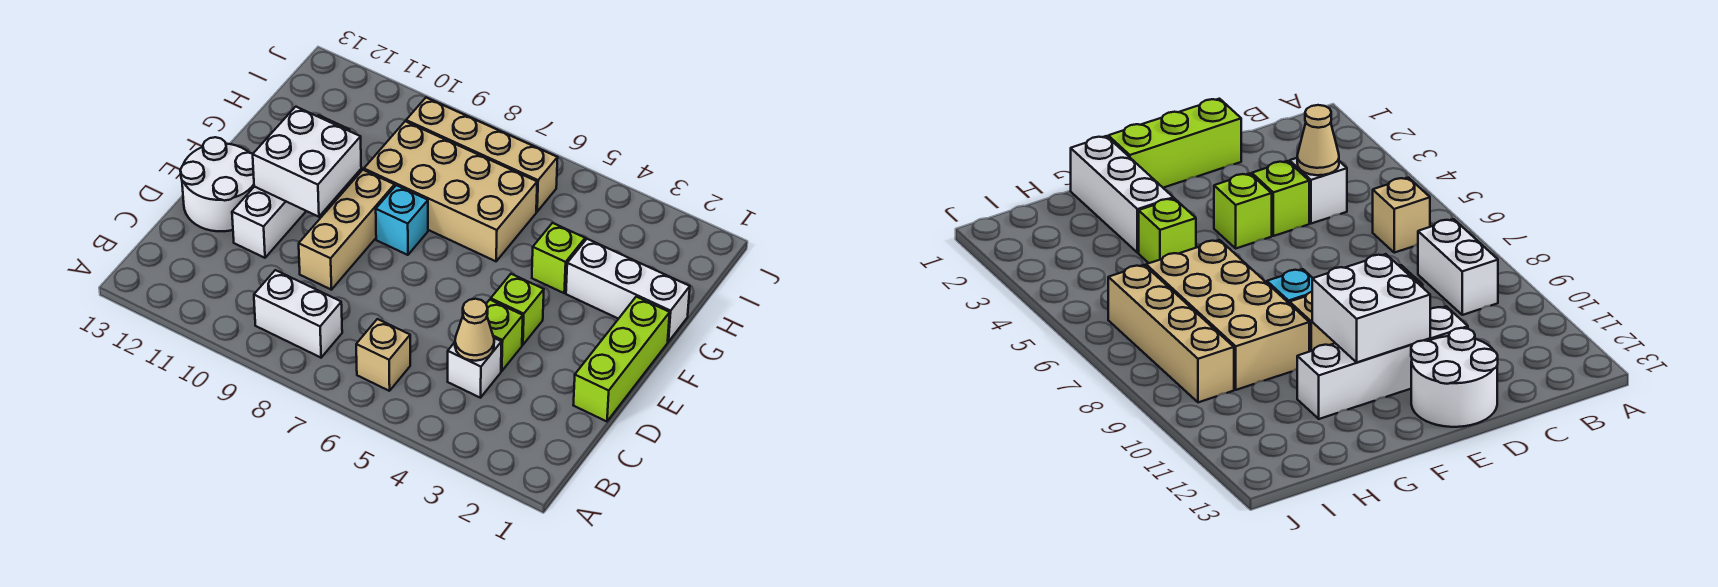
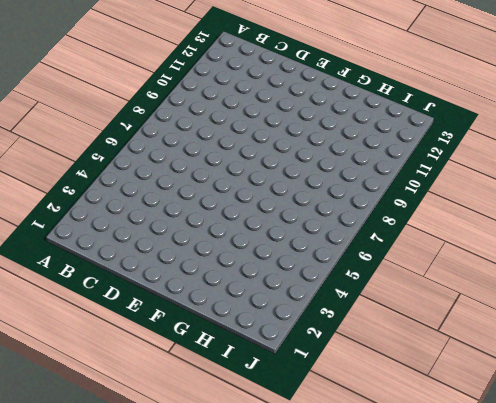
none -> tan 1x1 brick [356,319,410,391]
none -> white 1x2 brick [254,270,342,358]
none -> white 1x1 brick [448,338,501,398]

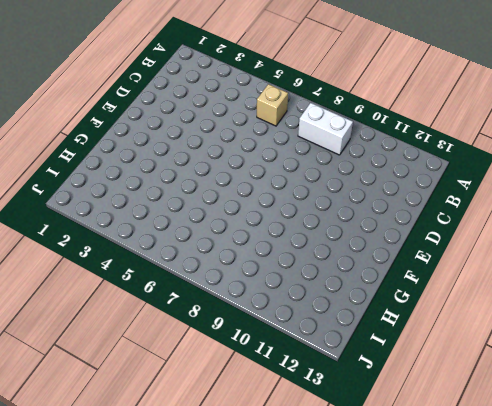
none -> white 1x1 brick [448,338,501,398]
none -> lime 1x3 brick [573,297,670,421]
none -> lime 1x1 brick [486,300,523,371]

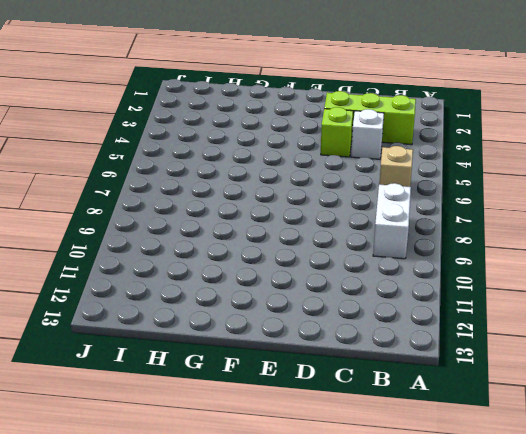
lime 1x3 brick [324,91,416,145] -> lime 1x3 brick moved to [573,297,670,421]
none -> tan 1x3 brick [299,170,395,290]
none -> white 1x4 brick [232,115,350,258]
none -> white 2x2 round brick [180,137,254,231]

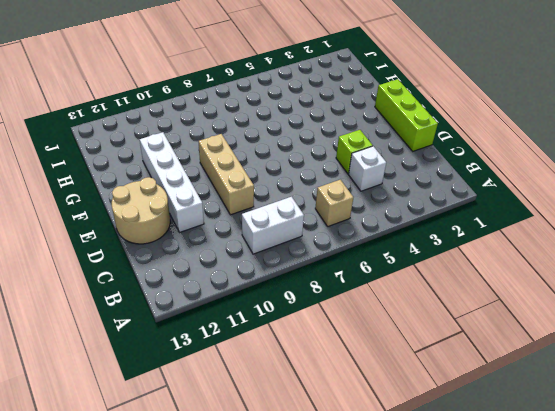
tan 2x2 round brick [112,177,170,244] -> white 2x2 round brick [180,137,254,231]
none -> lime 1x1 brick [491,274,544,345]
none -> cyan 1x1 brick [376,185,428,255]
none -> white 1x3 brick [566,239,690,342]

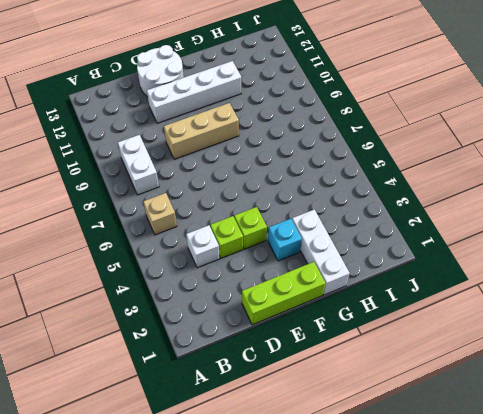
cyan 1x1 brick [268,219,302,261] -> cyan 1x1 brick moved to [376,185,428,255]
none -> lime 1x1 brick [532,223,585,293]
none -> tan 2x4 brick [364,121,537,261]
none -> tan 1x4 brick [406,97,558,212]

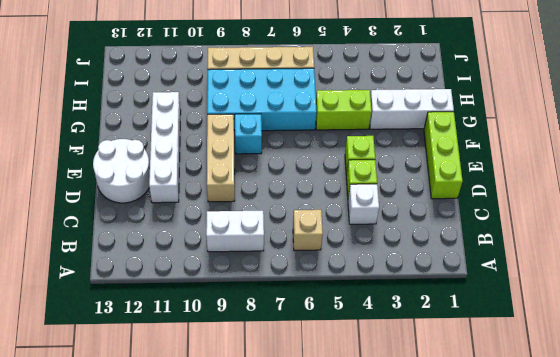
lime 1x2 brick [316,90,372,130] -> lime 1x1 brick [532,223,585,293]
cyan 2x4 brick [207,68,317,131] -> tan 2x4 brick [364,121,537,261]
none -> tan 1x1 cone [455,299,494,361]
none -> white 2x2 brick [253,107,361,217]

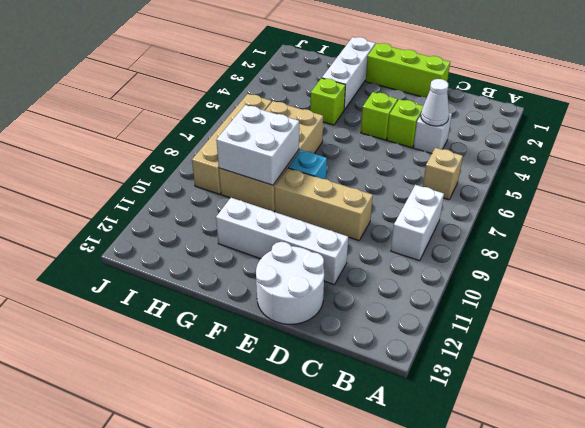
white 1x1 cone [421,79,449,126] -> tan 1x1 cone [455,299,494,361]
white 2x2 brick [216,105,299,185] -> white 2x2 brick moved to [253,107,361,217]

